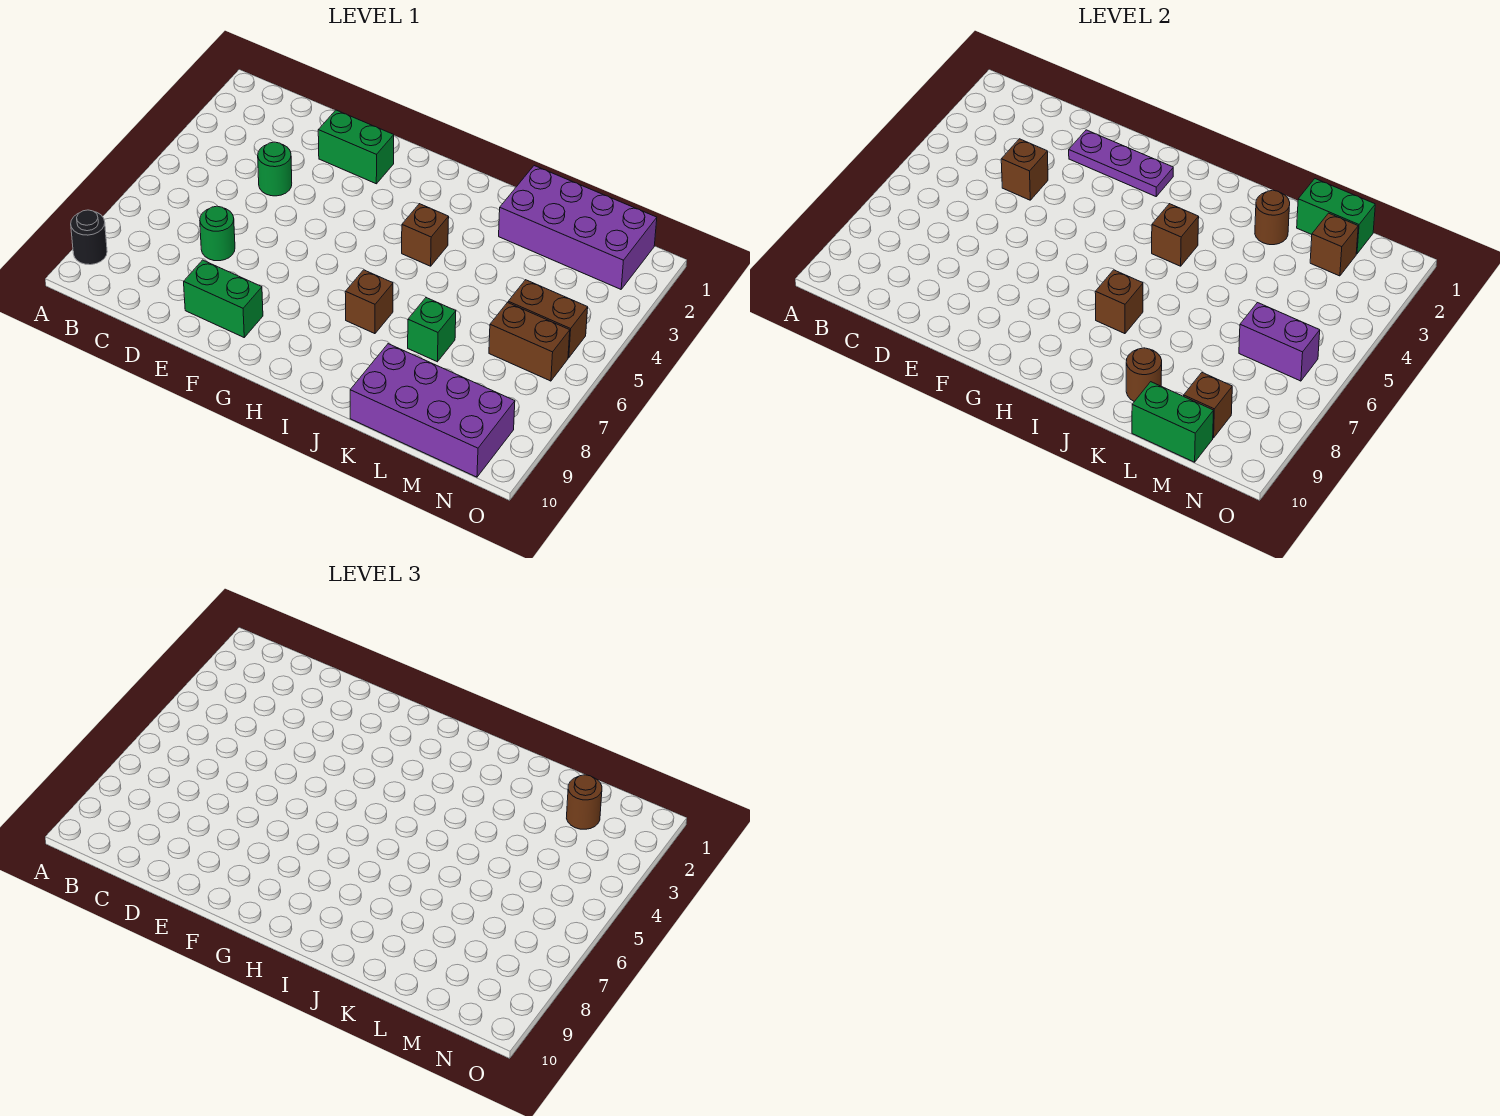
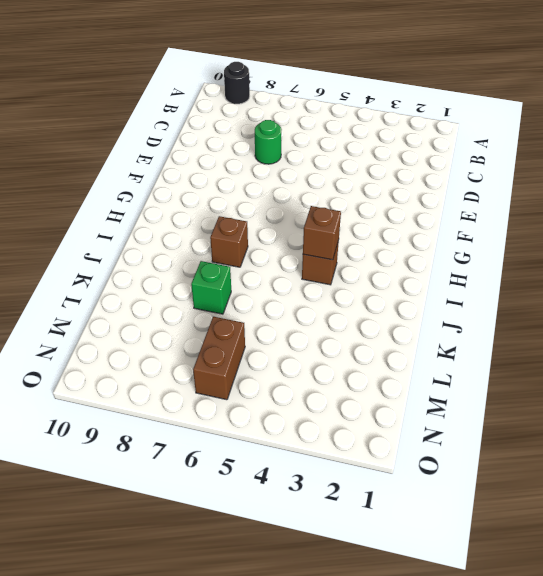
none -> green 1x1 round brick [258,142,292,196]
none -> green 1x2 brick [318,110,394,184]
none -> green 1x2 brick [184,260,263,337]

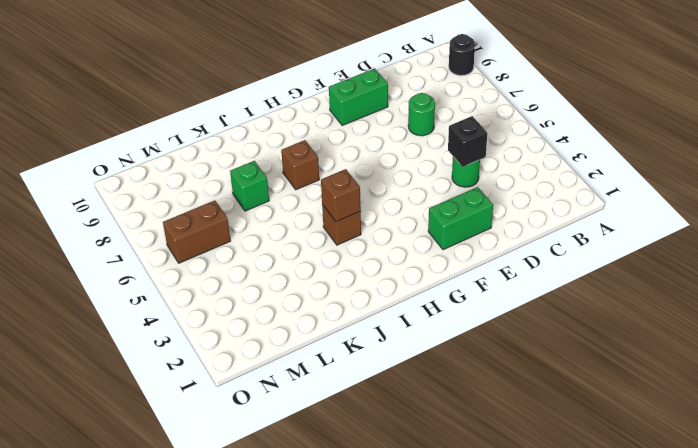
black 1x1 brick [448,116,487,167] -> brown 1x1 brick [1001,139,1048,200]
none -> purple 2x4 brick [499,166,657,289]
none -> purple 2x4 brick [350,344,515,477]
none -> brown 1x2 brick [508,280,588,358]

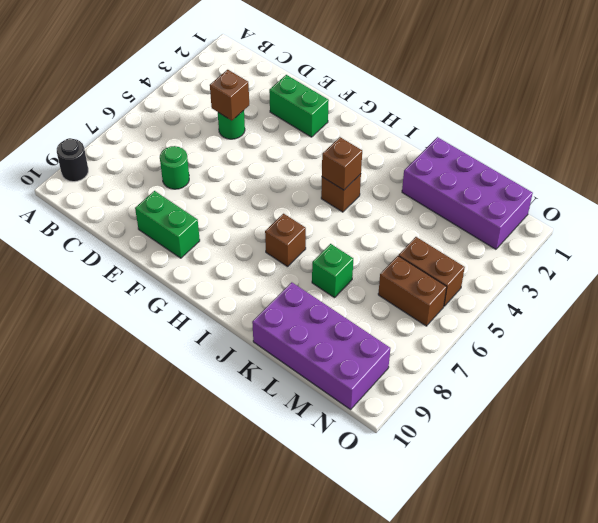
none -> purple 1x3 plate [1069,130,1173,196]
none -> brown 1x1 brick [1095,270,1143,334]
none -> brown 1x1 round brick [1255,190,1290,245]

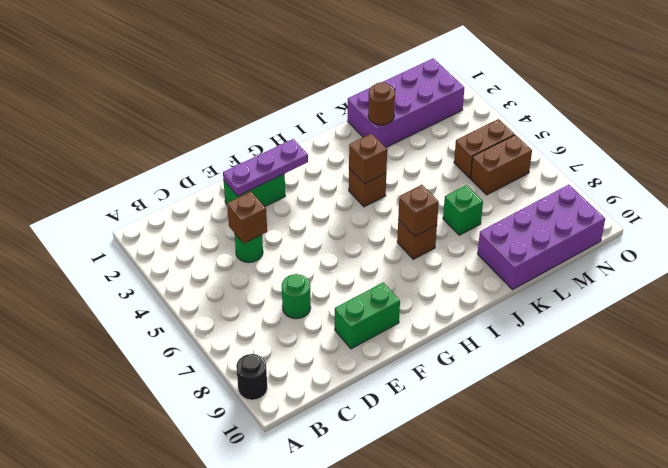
none -> brown 1x1 round brick [1126,348,1162,402]
none -> green 1x2 brick [1297,179,1375,254]
none -> green 1x2 brick [1132,382,1214,462]

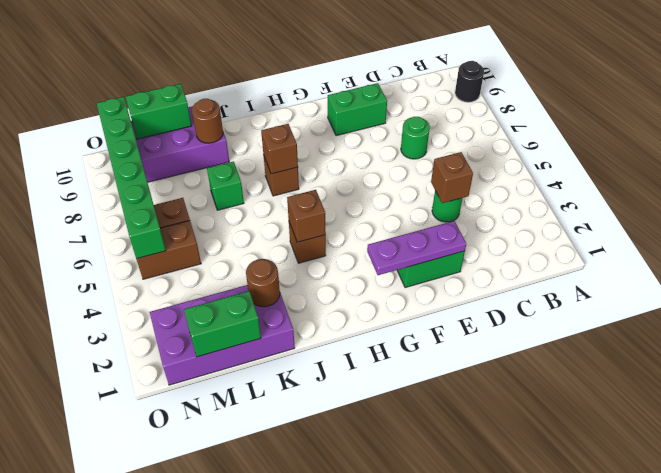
green 1x6 brick [97,97,166,259] -> purple 1x2 brick [1239,303,1320,381]
none -> brown 1x1 brick [1310,213,1358,276]
none -> brown 1x1 brick [1184,373,1232,438]
none -> brown 1x1 round brick [567,775,602,829]

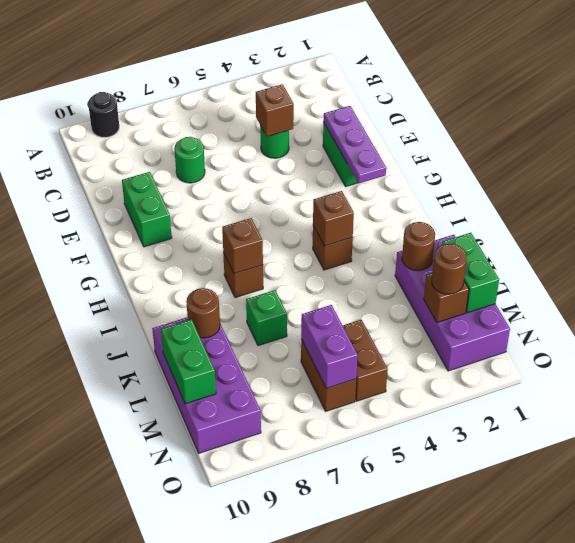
none -> brown 1x1 brick [1184,373,1232,438]

